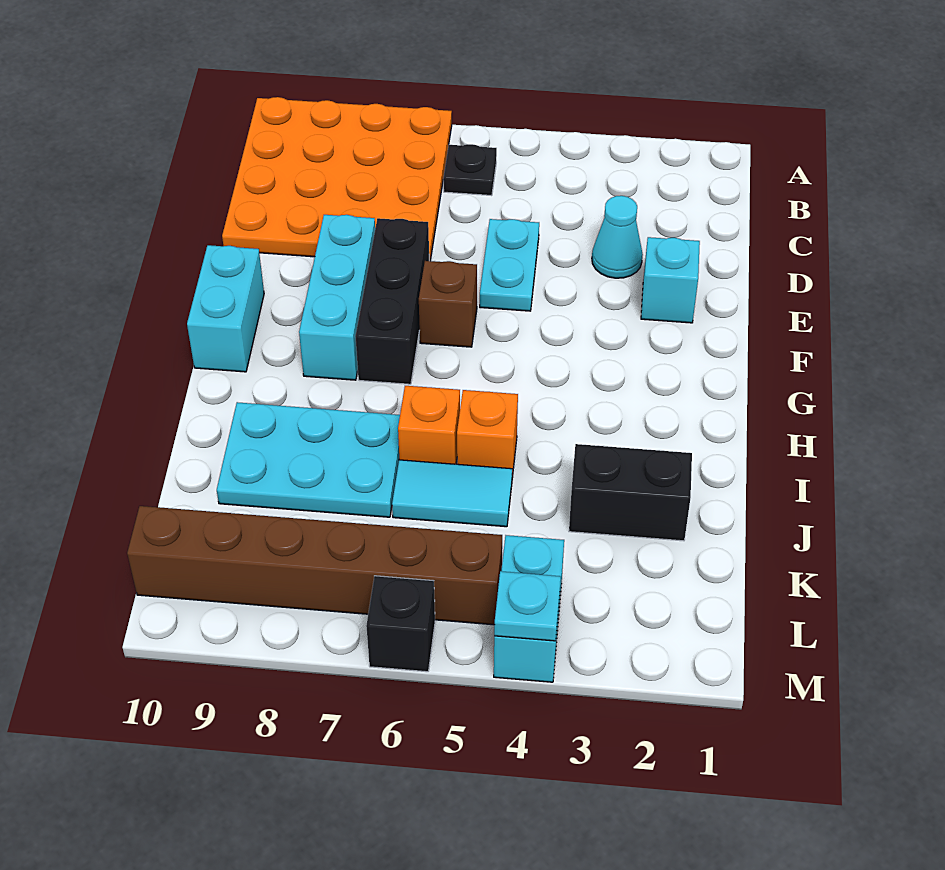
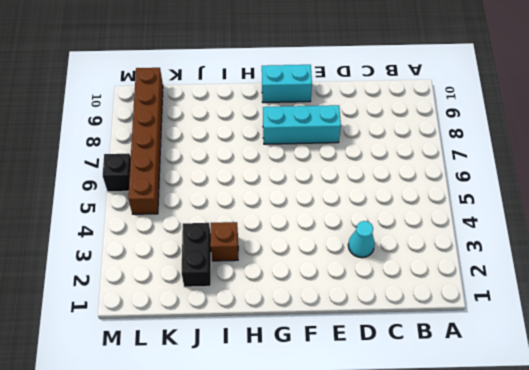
brown 1x1 brick [210,222,238,261] -> brown 1x1 brick moved to [419,261,477,347]
none -> orange 4x4 plate [222,97,452,261]
none -> black 1x1 plate [443,144,497,196]
none -> cyan 1x2 plate [480,219,539,311]

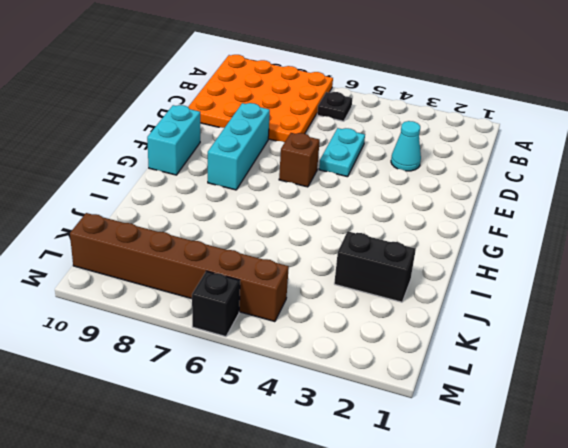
none -> cyan 1x1 brick [641,237,700,323]
none -> black 1x3 brick [355,218,429,384]
none -> orange 1x1 brick [457,390,518,477]

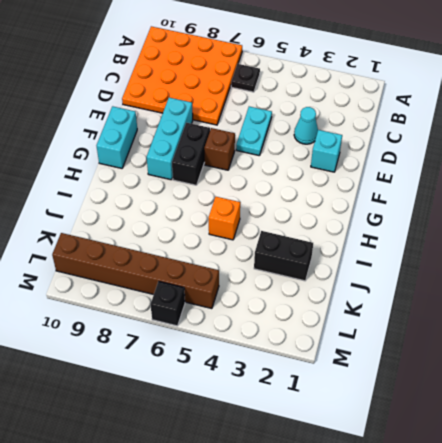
black 1x2 brick [172,123,210,185] -> black 1x3 brick [355,218,429,384]
none -> orange 1x1 brick [398,386,460,464]
none -> cyan 2x3 plate [217,402,400,517]
none -> cyan 1x2 tile [392,460,512,527]

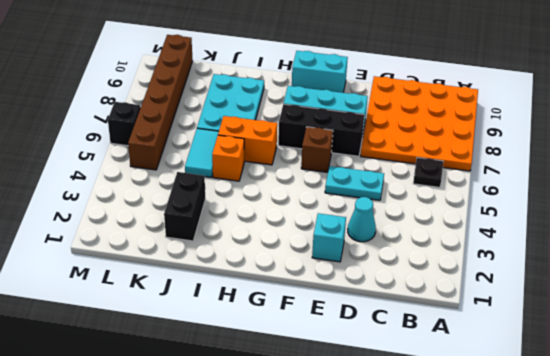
orange 1x2 brick [218,116,277,165] -> orange 1x1 brick [398,386,460,464]
none -> cyan 1x2 brick [494,535,564,682]
none -> cyan 1x1 plate [494,571,561,641]

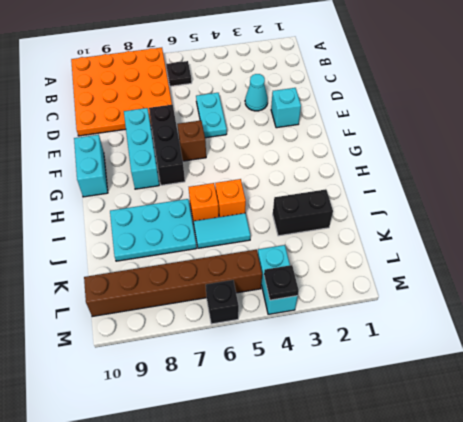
black 1x1 plate [264,265,299,300] -> cyan 1x1 plate [494,571,561,641]

